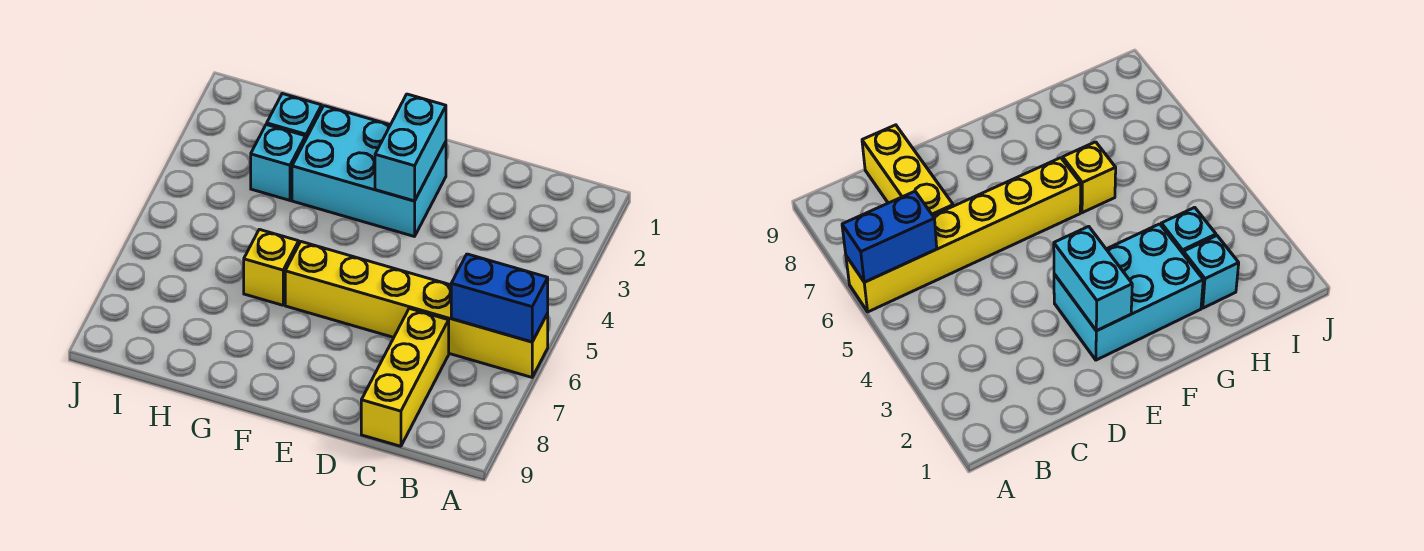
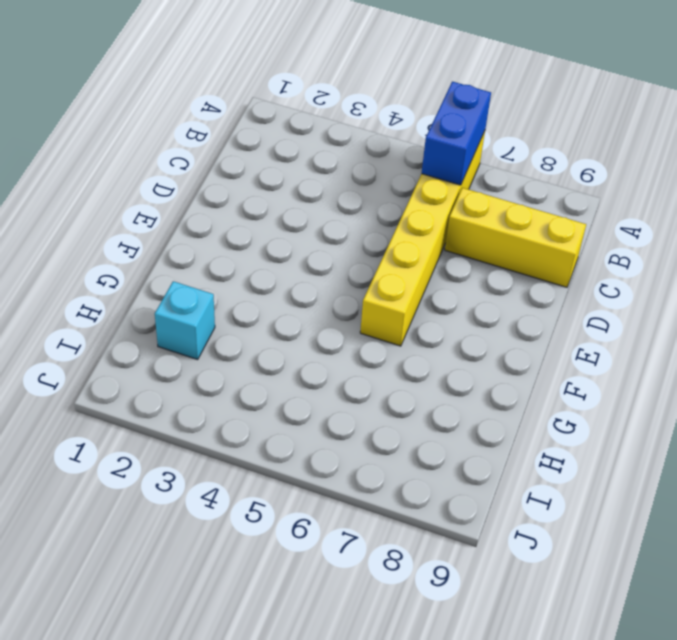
none -> cyan 2x3 brick [292,106,446,237]
none -> yellow 1x1 brick [244,229,299,305]

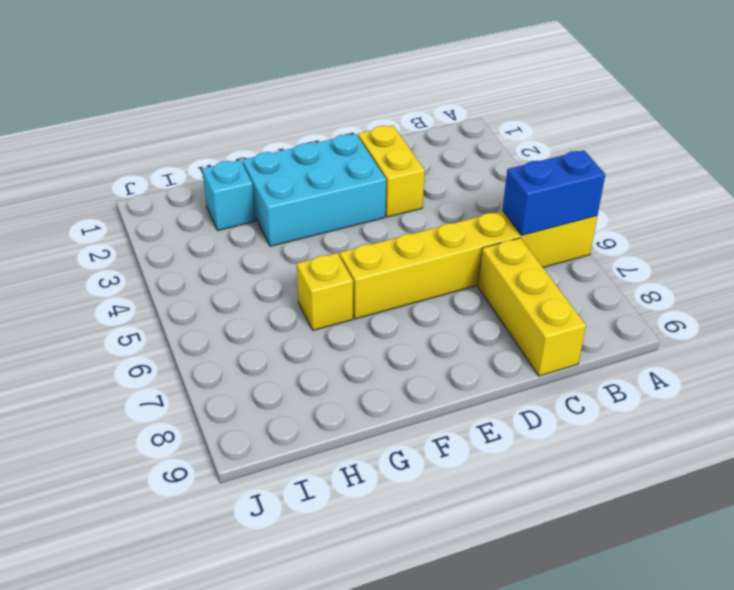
yellow 1x2 brick [358,126,425,217] -> none
none -> cyan 1x1 brick [251,124,305,200]
none -> cyan 1x2 brick [375,94,446,201]

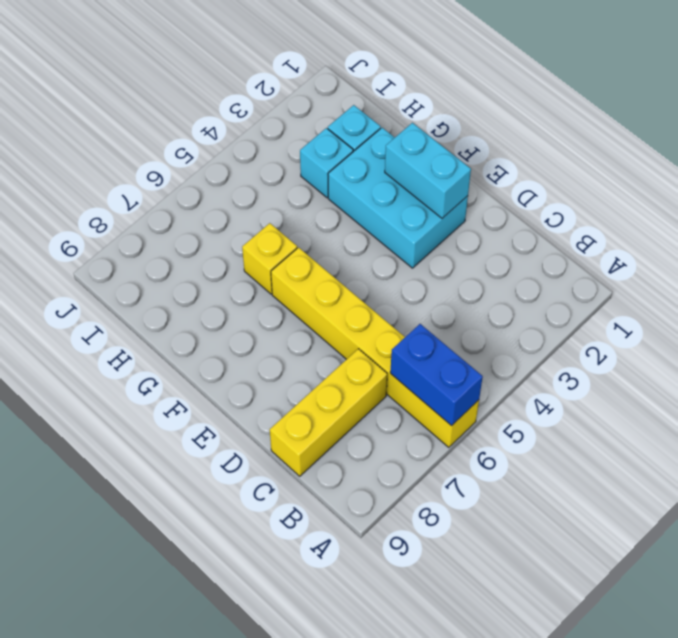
cyan 1x2 brick [385,123,471,218] -> cyan 1x2 brick turned to [375,94,446,201]

